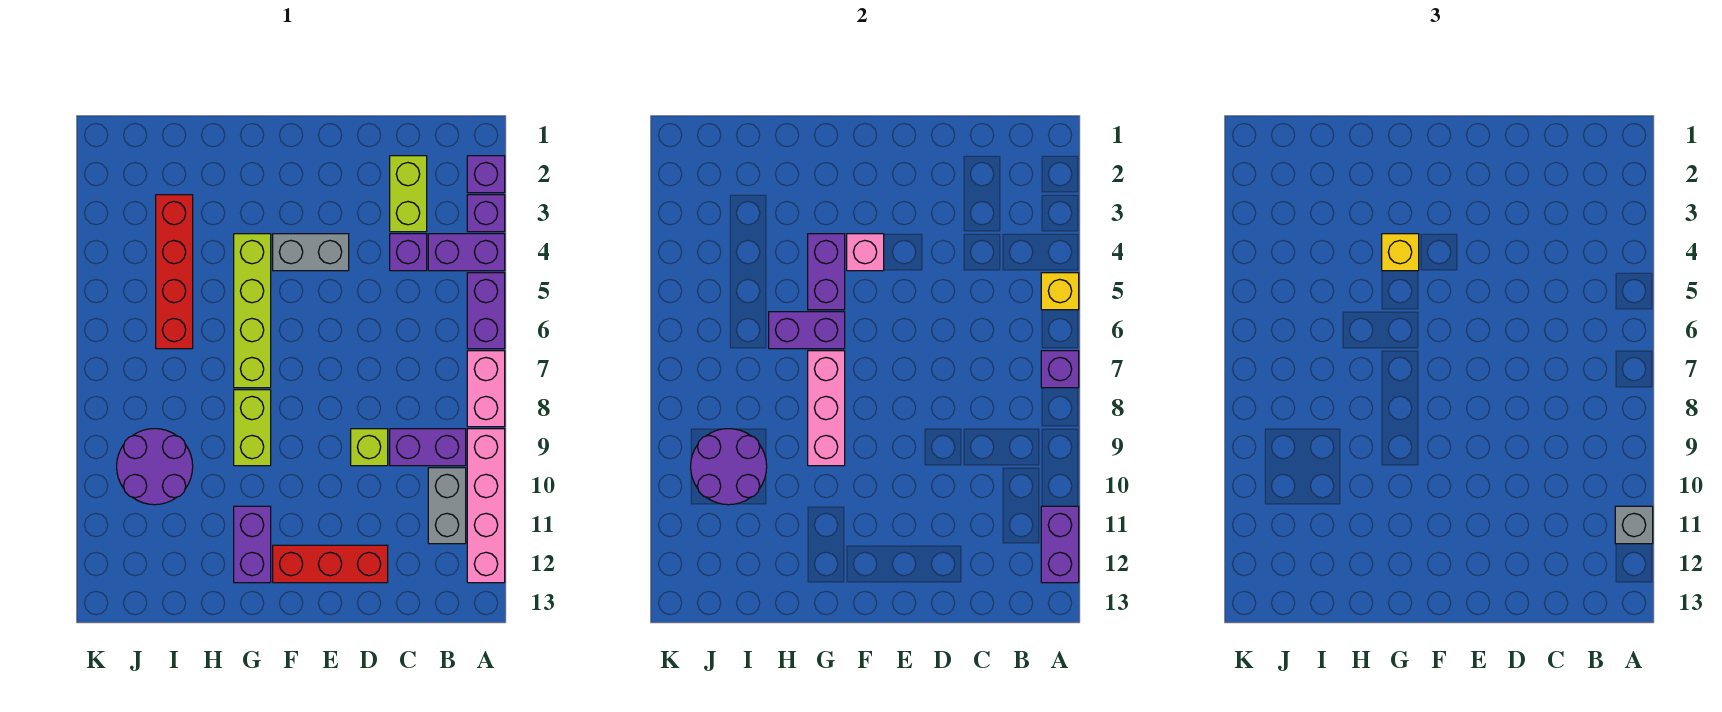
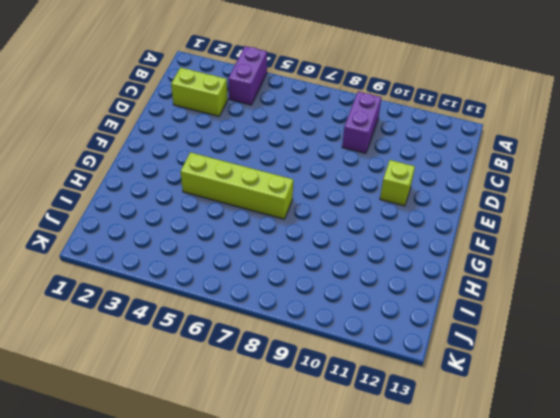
lime 1x1 brick [380,160,415,206] -> lime 1x1 brick moved to [351,429,388,466]
none -> purple 1x1 brick [467,156,505,193]
none -> purple 1x1 brick [467,195,505,232]
none -> purple 1x2 brick [467,273,505,349]

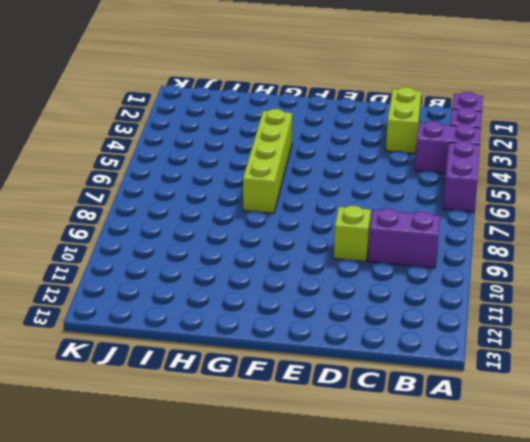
none -> pink 1x2 brick [467,351,505,427]
none -> pink 1x4 brick [467,429,505,583]
none -> grey 1x2 brick [428,468,466,544]

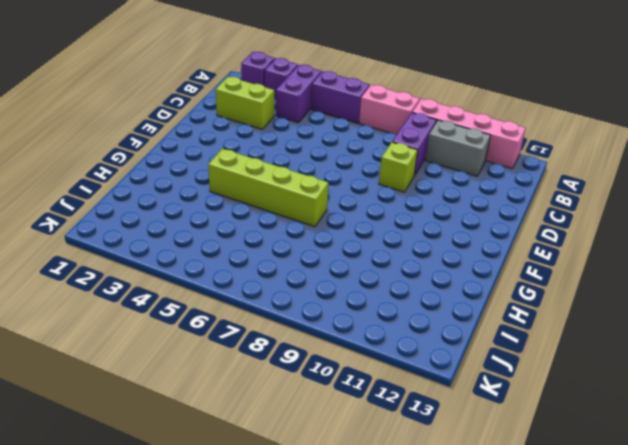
none -> purple 1x1 brick [390,234,427,271]
none -> red 1x3 brick [273,545,388,583]
none -> grey 1x2 brick [273,234,349,271]

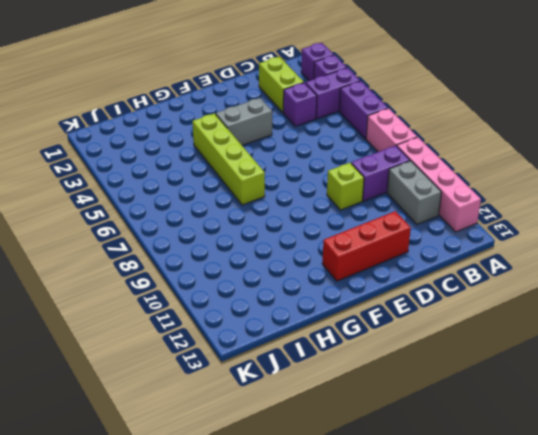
none -> lime 1x2 brick [234,390,271,466]
none -> purple 1x2 brick [234,506,271,583]
none -> red 1x4 brick [156,195,193,349]

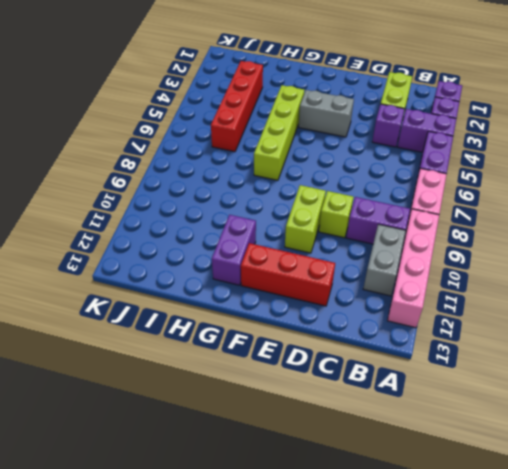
lime 1x2 brick [285,185,326,253] -> lime 1x2 brick moved to [234,390,271,466]
none -> purple 2x2 round brick [117,429,193,505]
none -> yellow 1x1 brick [1041,273,1079,310]
none -> purple 1x1 brick [1041,351,1079,388]

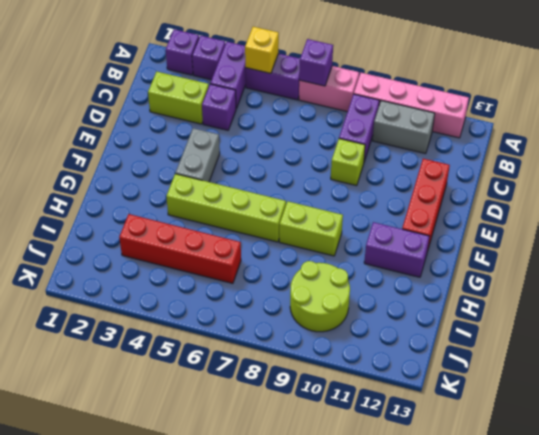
lime 2x2 round brick [290,261,350,332] -> purple 2x2 round brick [117,429,193,505]
none -> purple 1x2 brick [1041,506,1079,583]
none -> pink 1x1 brick [847,234,884,271]
none -> purple 1x2 brick [808,234,845,310]

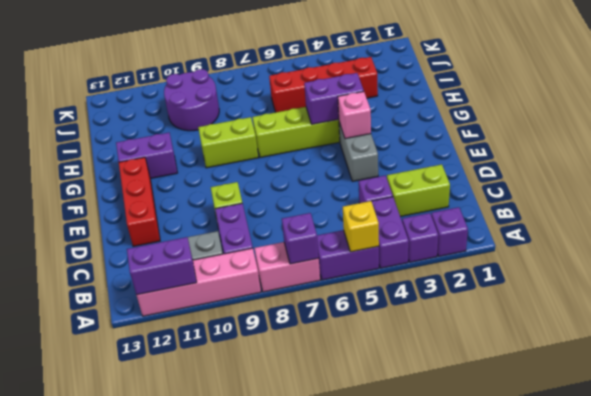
none -> purple 1x2 brick [769,312,845,349]
none -> pink 1x3 brick [808,351,845,466]
none -> purple 2x2 round brick [691,429,767,505]

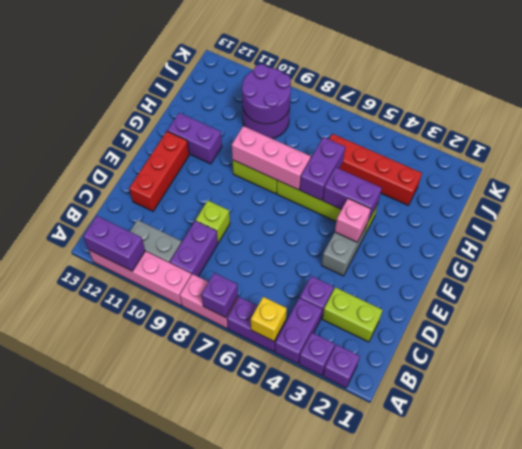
none -> grey 1x1 brick [1615,506,1653,544]
none -> yellow 1x1 brick [1382,234,1419,271]

